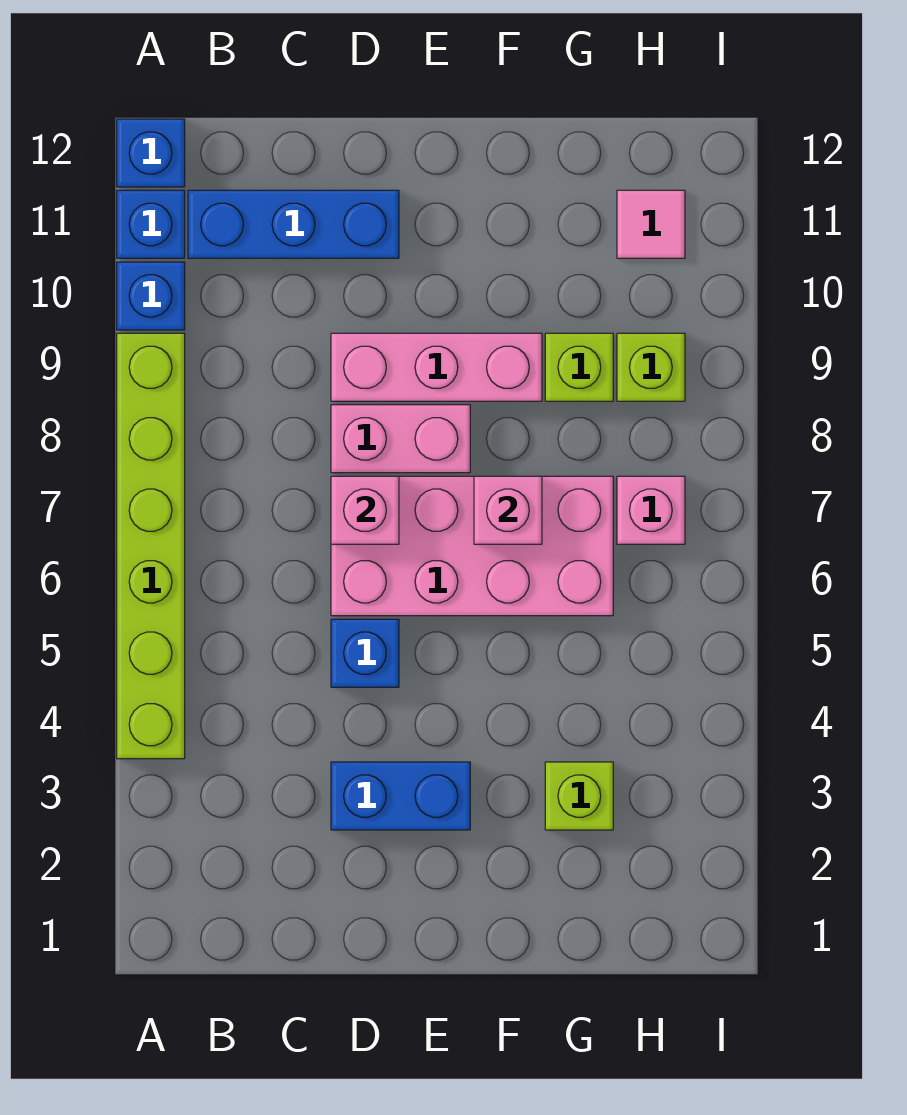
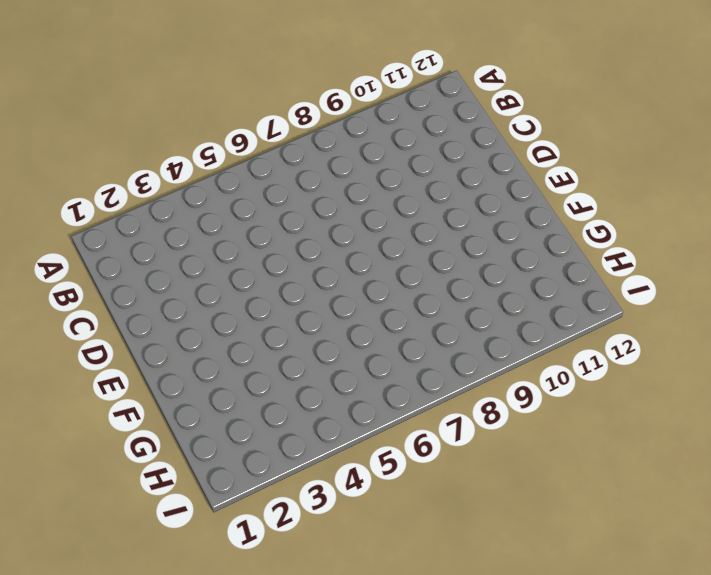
none -> lime 1x6 brick [117,333,185,759]
none -> blue 1x1 brick [117,262,185,330]
none -> blue 1x1 brick [117,190,185,258]

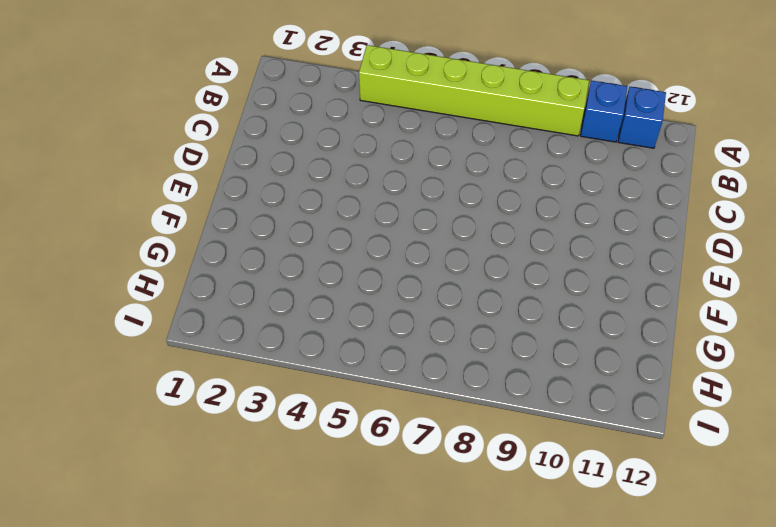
none -> blue 1x1 brick [117,119,185,187]
none -> blue 1x3 brick [188,190,399,258]
none -> blue 1x2 brick [331,762,470,830]

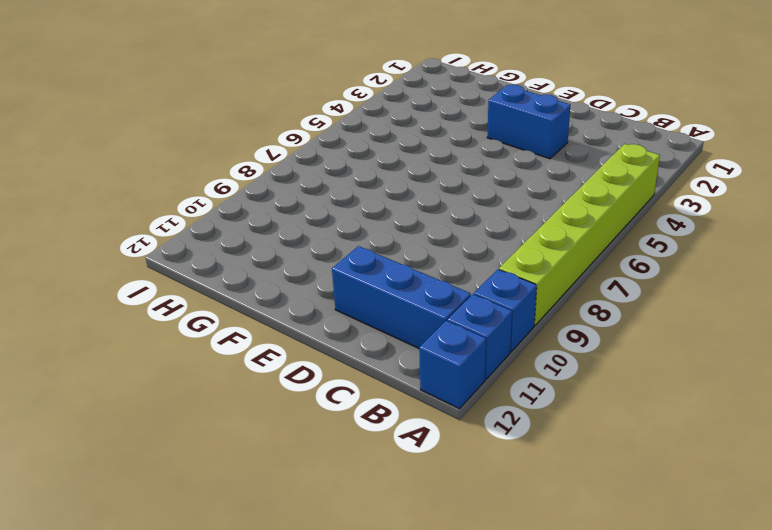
none -> blue 1x1 brick [331,619,399,687]
none -> pink 2x4 brick [331,476,613,616]
none -> pink 1x2 brick [331,405,470,473]

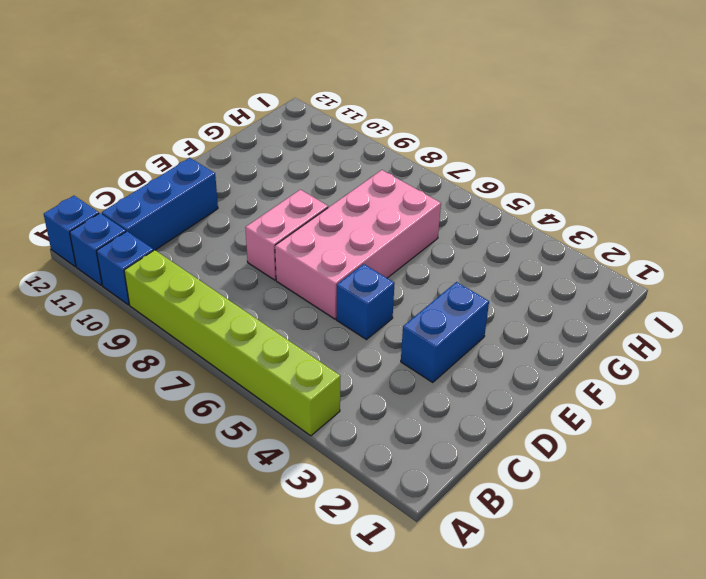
none -> pink 1x3 brick [331,333,542,401]
none -> lime 1x1 brick [545,762,613,830]
none -> lime 1x1 brick [545,333,613,401]

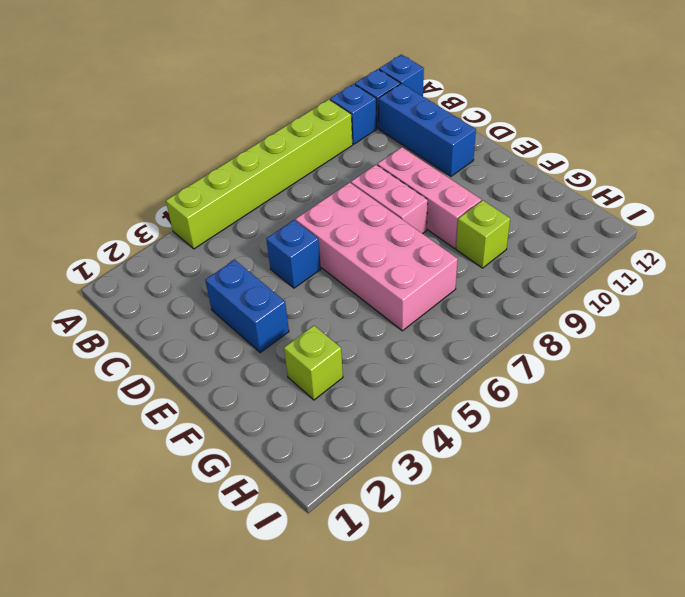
none -> pink 1x1 brick [617,476,685,544]
none -> lime 1x1 brick [617,333,685,401]
none -> pink 1x1 tile [617,190,685,258]

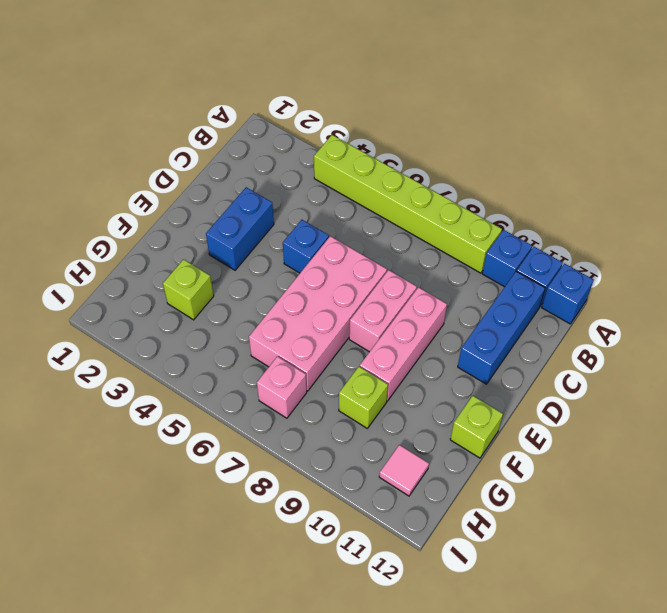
lime 1x1 brick [450,396,503,458] -> lime 1x1 brick moved to [617,333,685,401]
none -> pink 1x1 brick [331,476,399,544]
none -> pink 1x1 brick [474,476,542,544]

